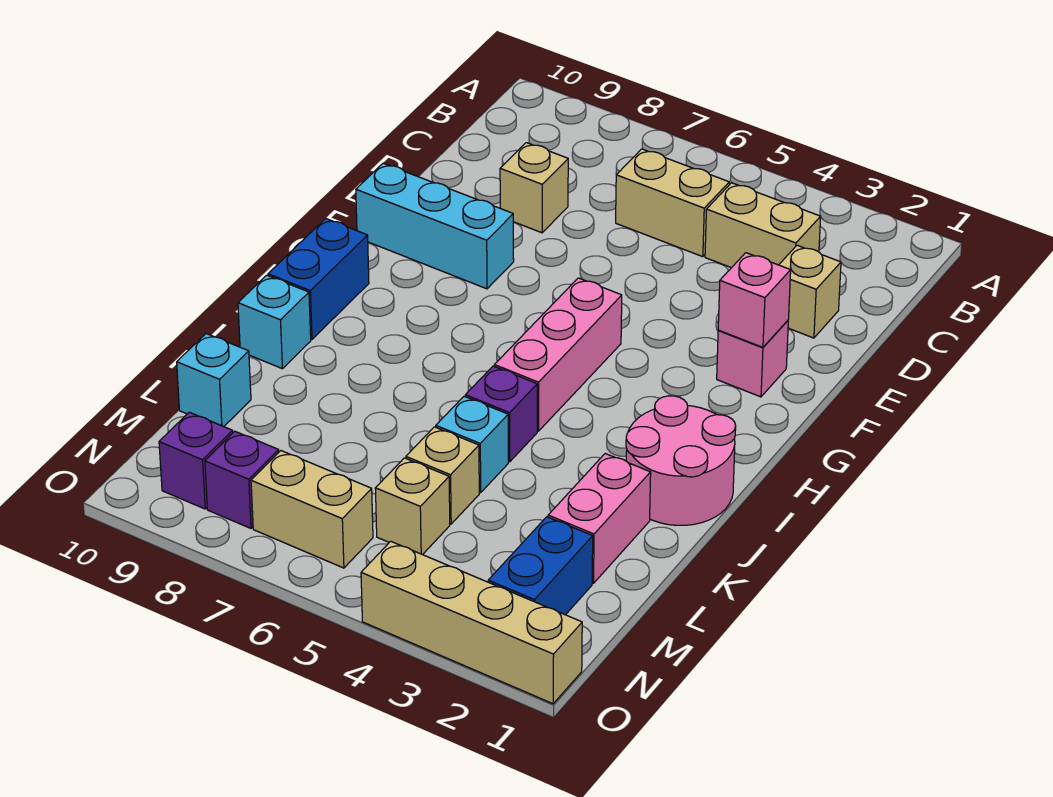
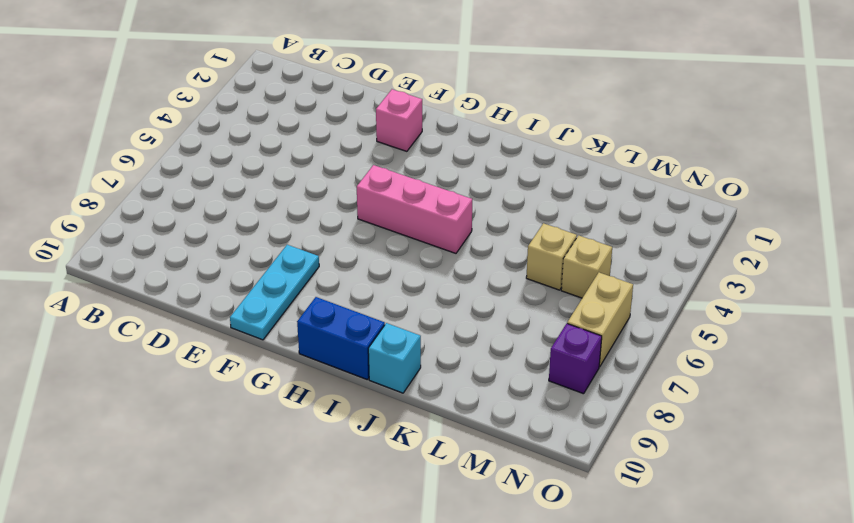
cyan 1x3 plate [230,245,319,340] -> cyan 1x3 brick [356,163,514,289]
none -> tan 1x2 brick [705,183,821,268]
none -> tan 1x2 brick [616,149,729,257]
none -> tan 1x1 brick [779,245,841,338]

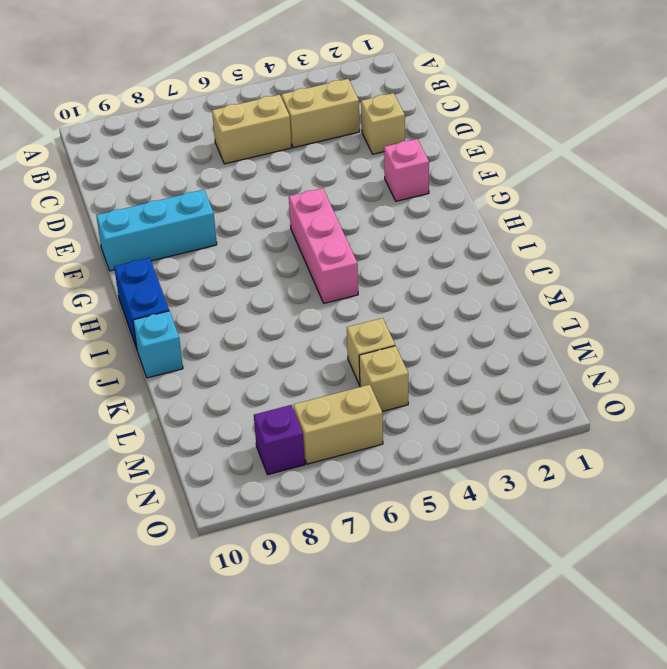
none -> tan 1x1 brick [500,143,568,233]
none -> pink 2x2 round brick [626,396,736,525]
none -> purple 1x1 brick [465,366,537,462]

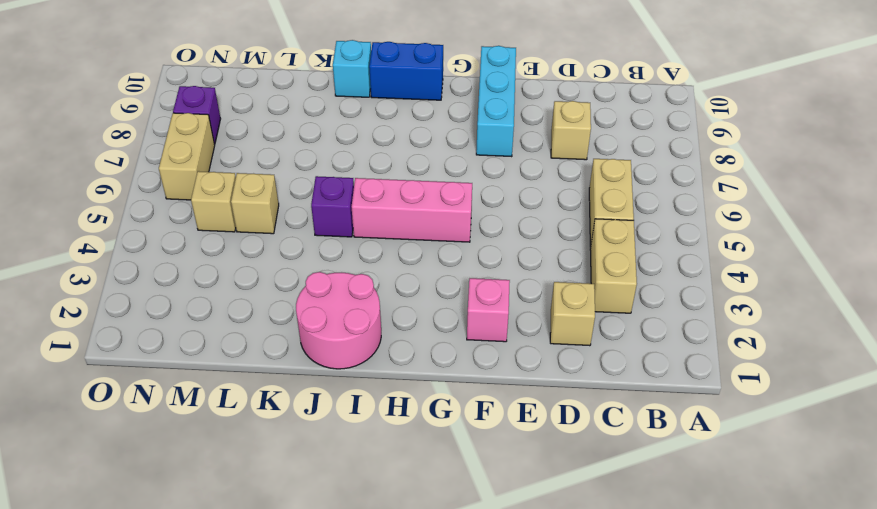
none -> pink 1x2 brick [548,454,651,583]
none -> cyan 1x1 brick [436,396,508,493]
none -> cyan 1x1 brick [177,334,251,427]

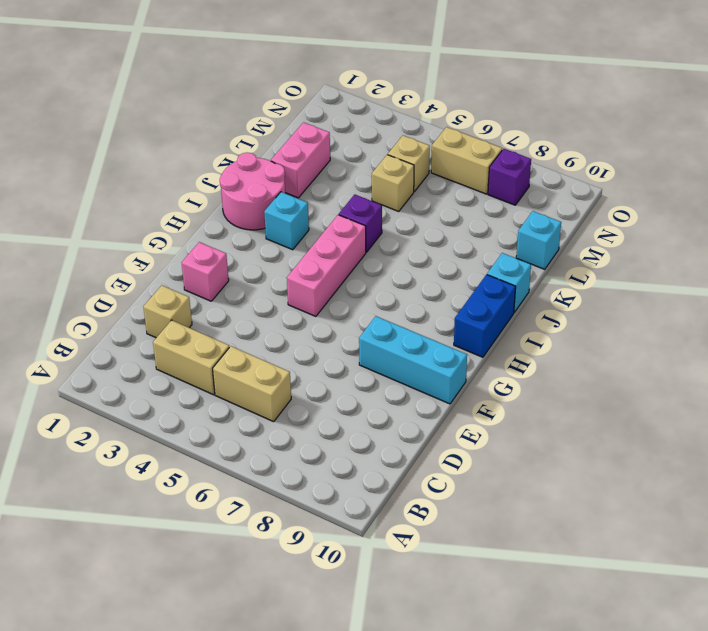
cyan 1x1 brick [264,192,309,250] -> cyan 1x1 brick moved to [436,396,508,493]
none -> tan 1x1 brick [500,143,568,233]
none -> blue 1x2 brick [488,517,593,615]
none -> purple 1x1 brick [159,412,233,509]

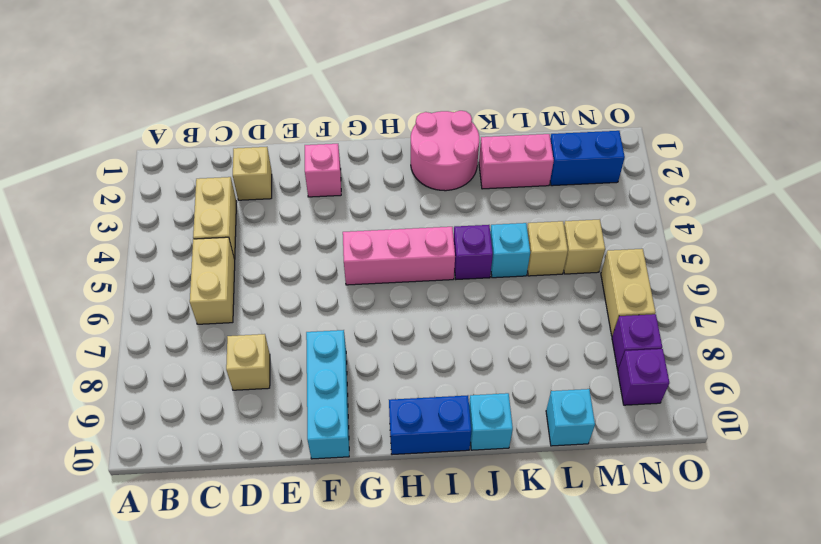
none -> tan 1x4 brick [361,541,582,704]
none -> pink 1x1 brick [718,253,791,347]

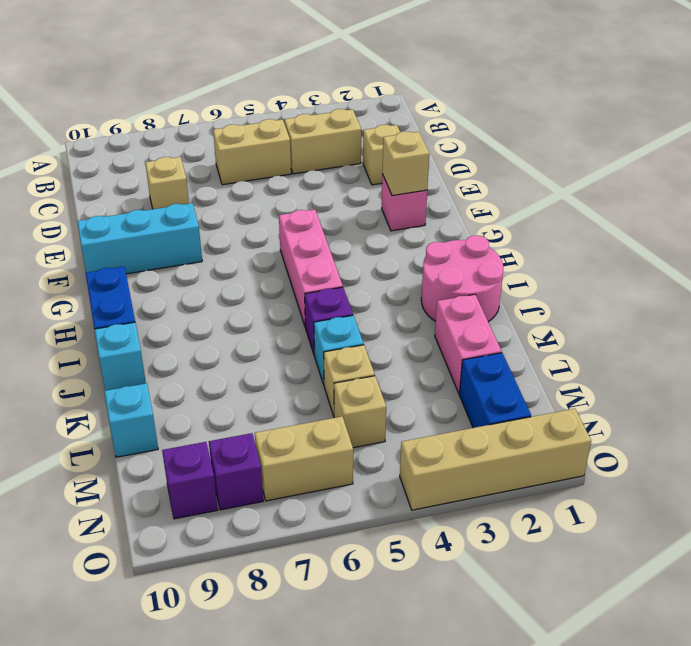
tan 1x1 brick [382,131,429,196] -> pink 1x1 brick [718,253,791,347]

